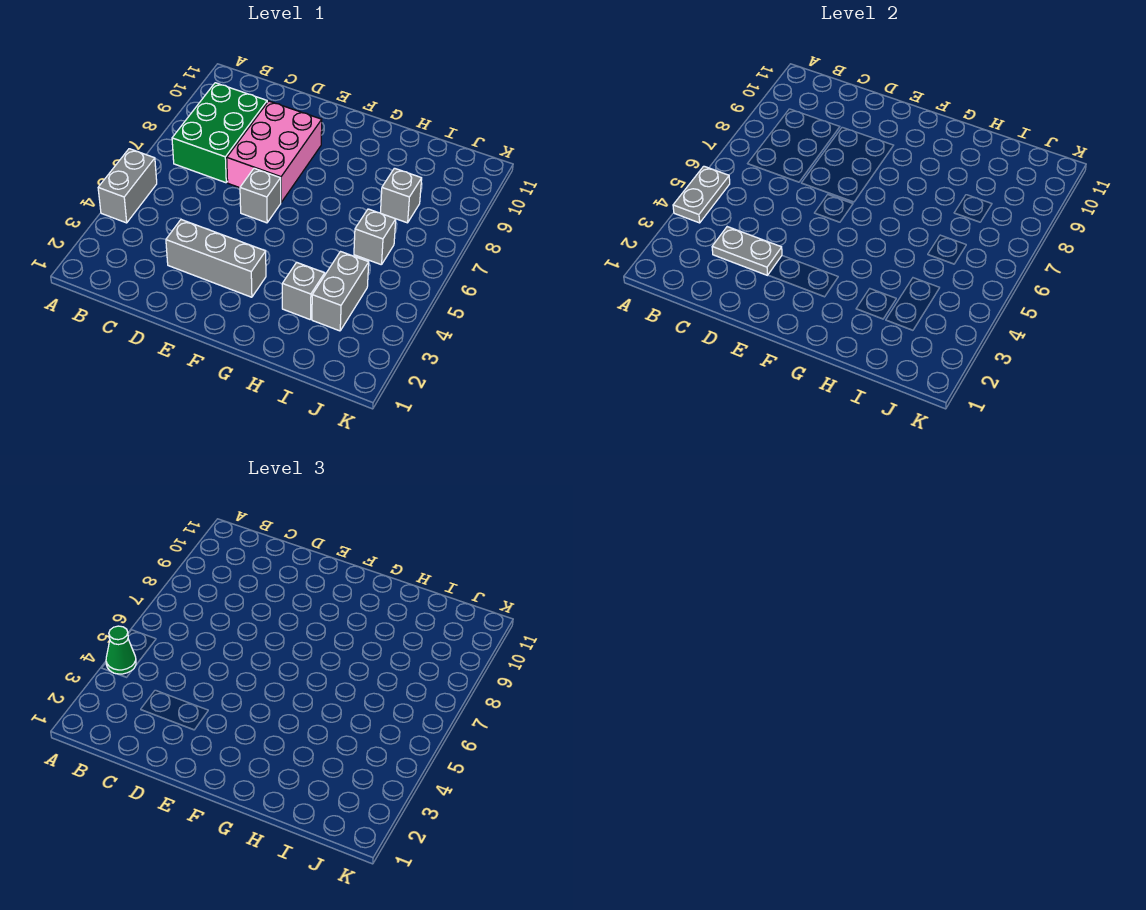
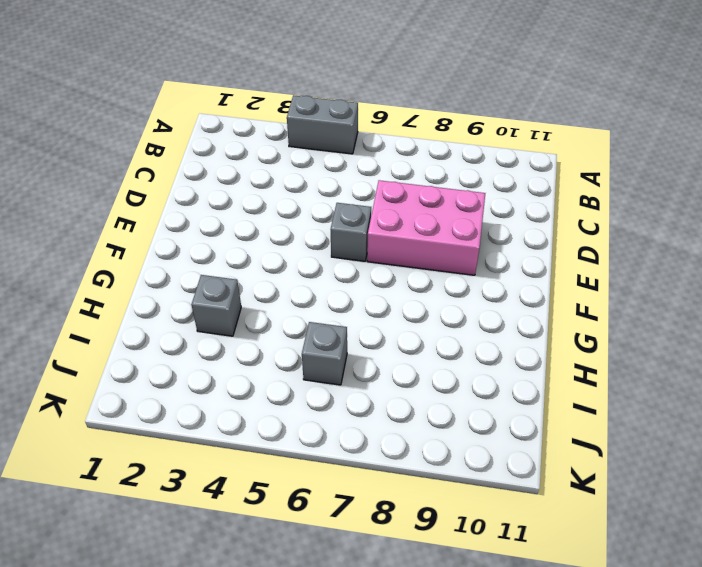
none -> green 2x3 brick [172,83,267,183]
none -> grey 1x3 brick [166,219,266,297]
none -> grey 1x2 brick [312,252,369,331]

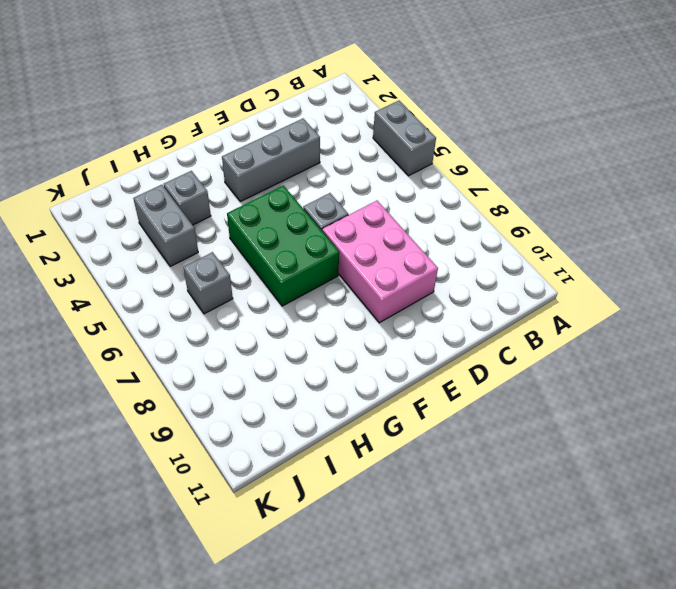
green 2x3 brick [227,186,339,306] -> green 2x3 brick moved to [172,83,267,183]
none -> grey 1x1 brick [380,168,422,223]
none -> grey 1x2 plate [673,166,730,223]
none -> grey 1x2 plate [712,227,782,275]

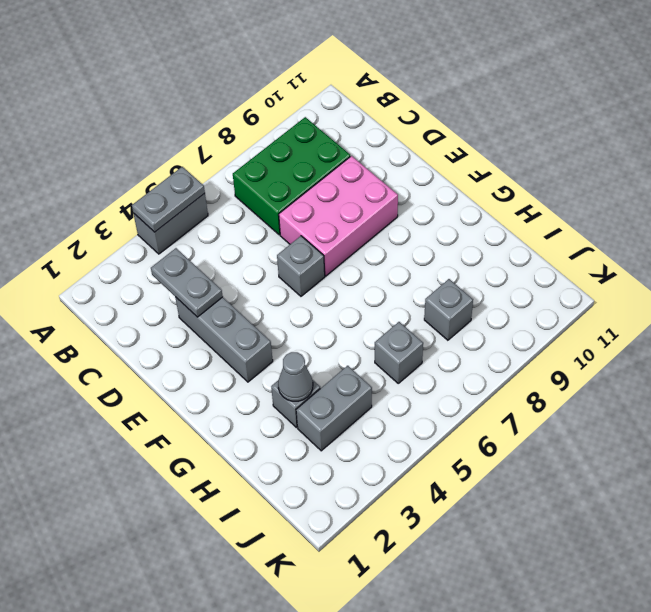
grey 1x1 cone [278,352,313,401] -> none
none -> green 1x1 cone [106,626,136,674]

